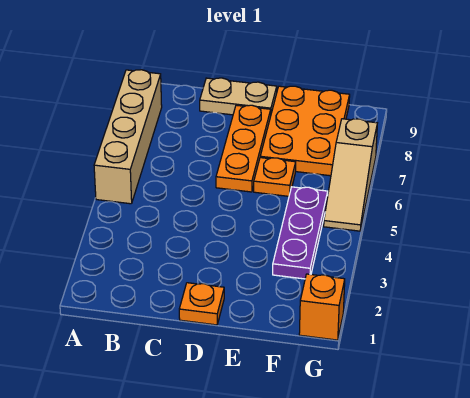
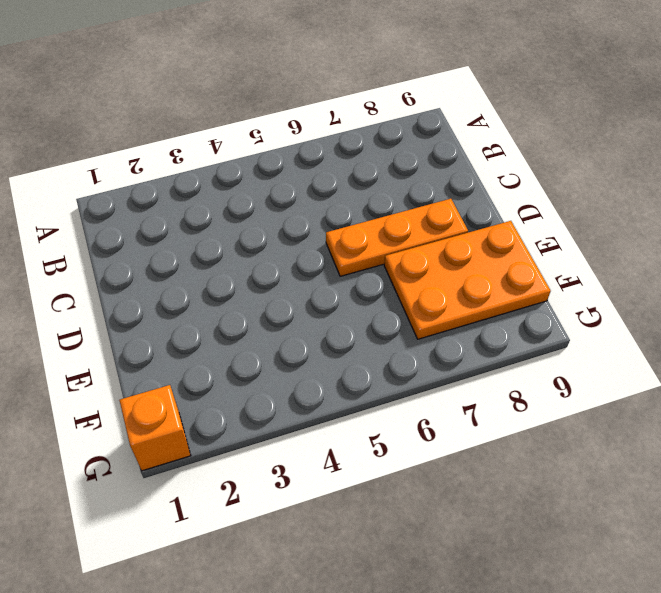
none -> tan 1x4 brick [94,70,162,204]
none -> tan 1x2 plate [200,78,277,115]

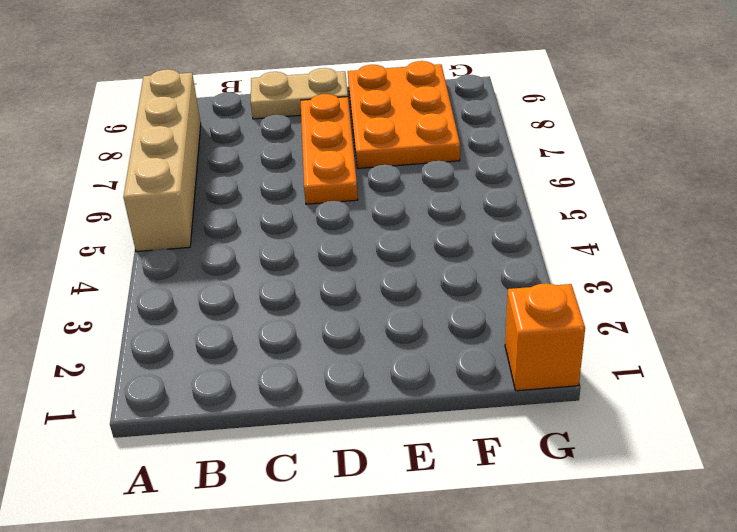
none -> orange 1x1 plate [179,283,224,325]
none -> orange 1x1 plate [254,158,296,196]

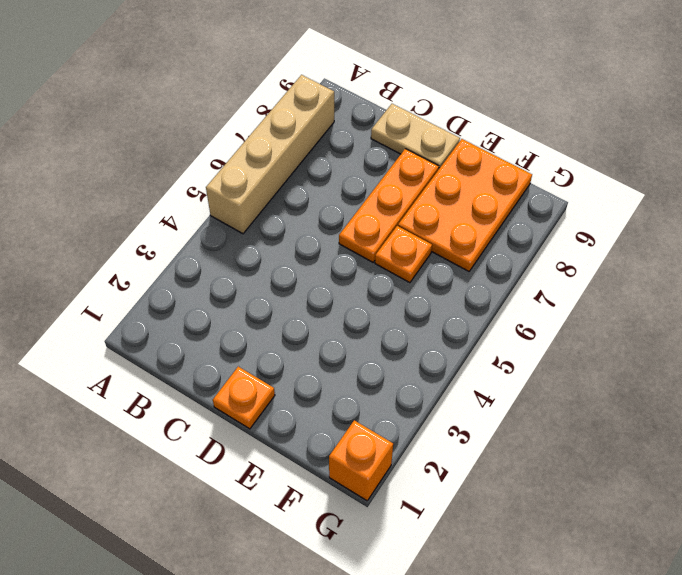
none -> purple 1x3 plate [273,187,328,279]
none -> tan 1x3 slope [324,119,377,231]

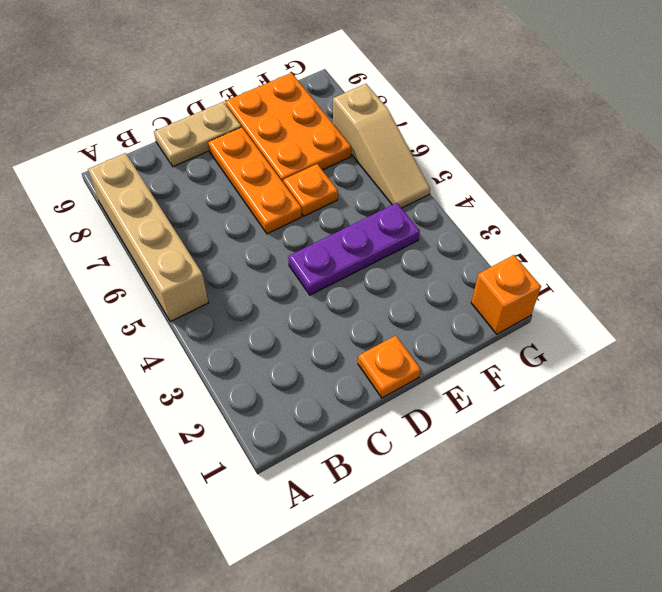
purple 1x3 plate [288,203,420,295] -> purple 1x3 plate turned to [273,187,328,279]

